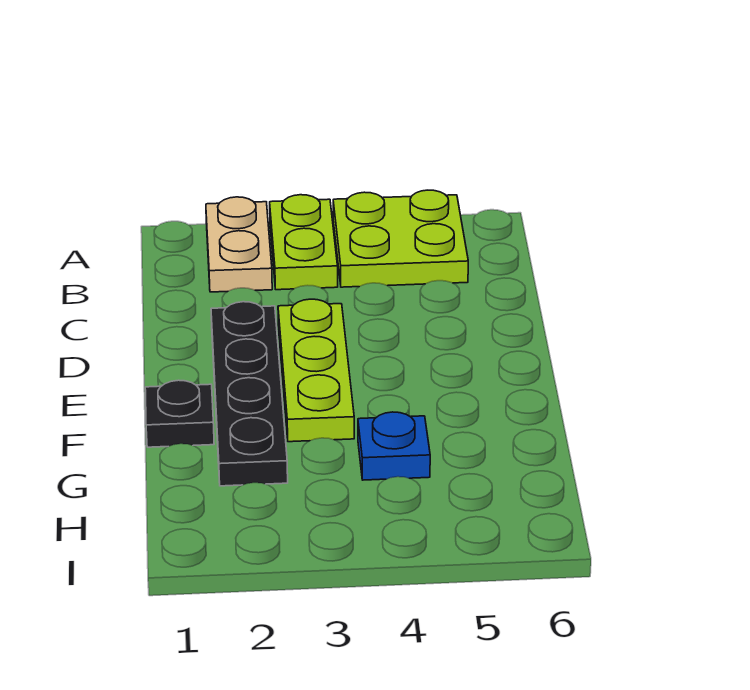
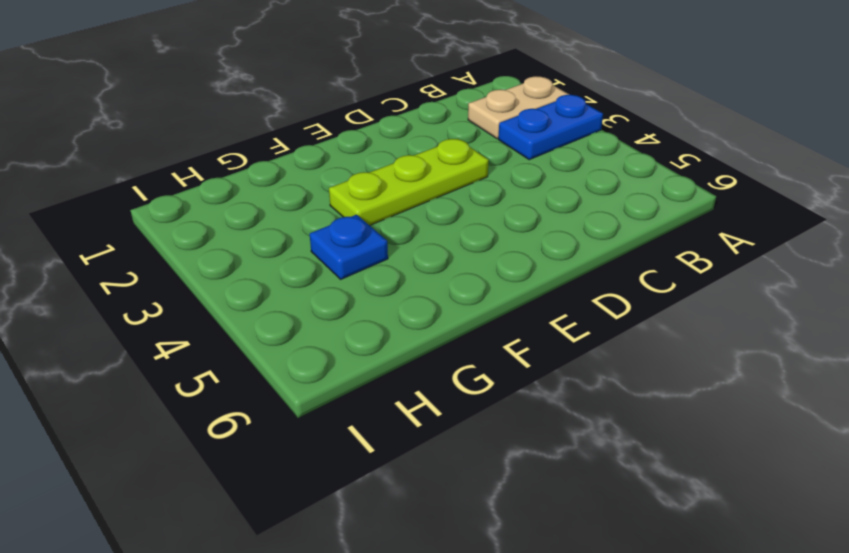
blue 1x2 plate [498,95,603,160] -> lime 1x2 plate [270,195,338,290]
none -> lime 2x2 plate [333,190,468,287]
none -> black 1x4 plate [211,302,288,486]

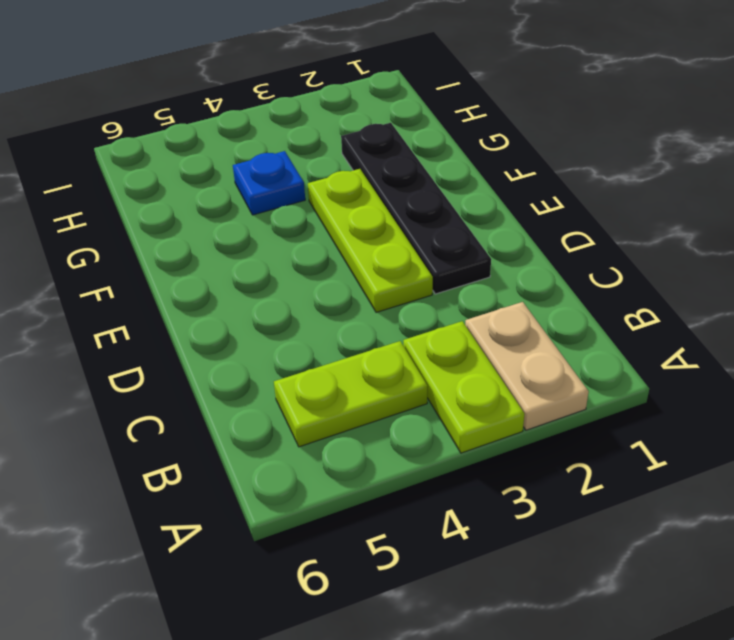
lime 1x2 plate [274,341,427,447] -> lime 2x2 plate [333,190,468,287]
none -> black 1x1 plate [145,380,214,447]

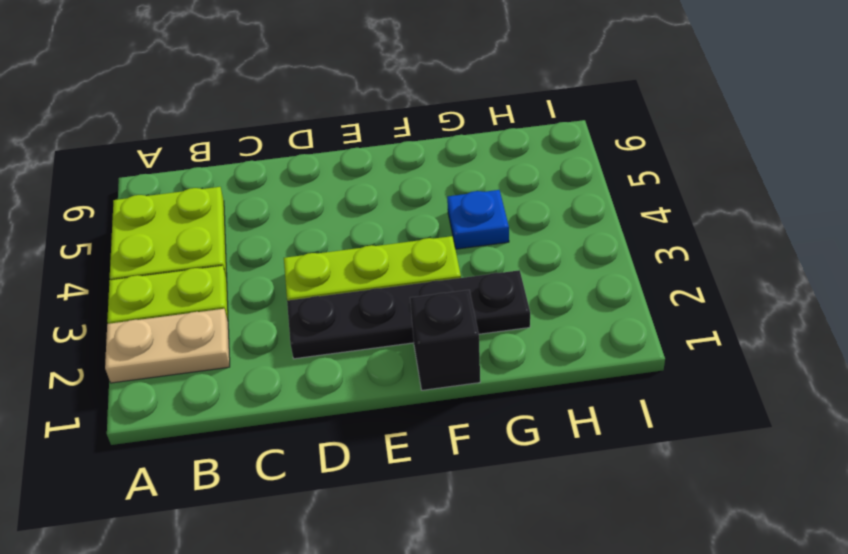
black 1x1 brick [410,290,480,390] -> black 1x1 plate [145,380,214,447]

